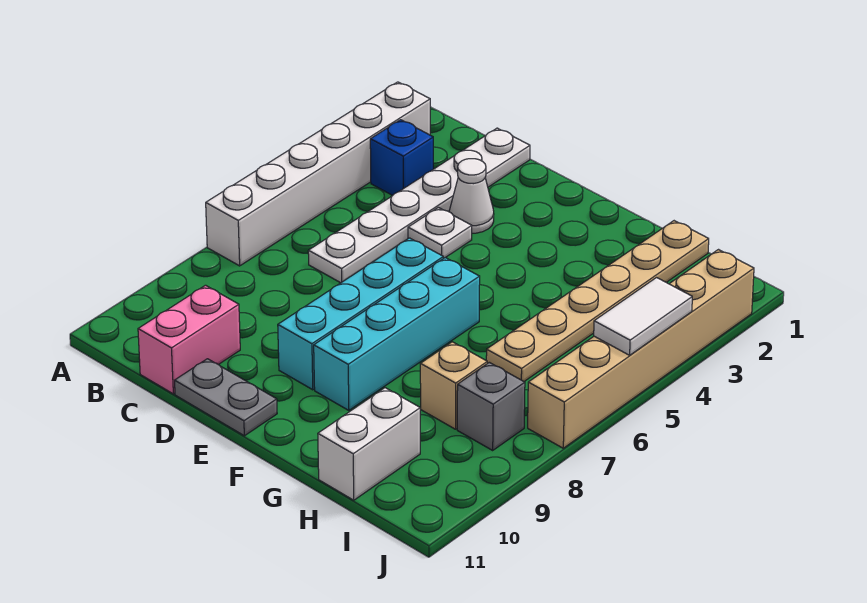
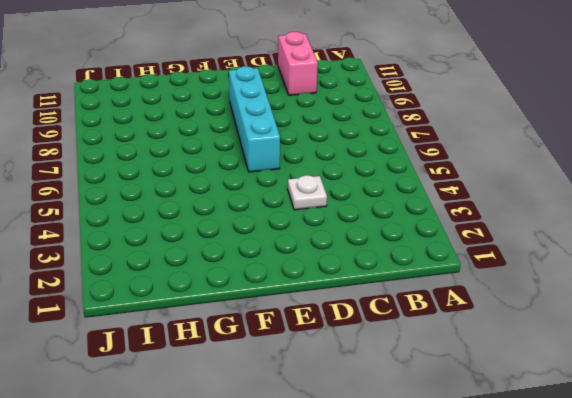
none -> white 1x6 brick [206,82,430,266]
none -> blue 1x1 brick [370,120,433,195]
none -> white 1x6 plate [308,128,530,283]

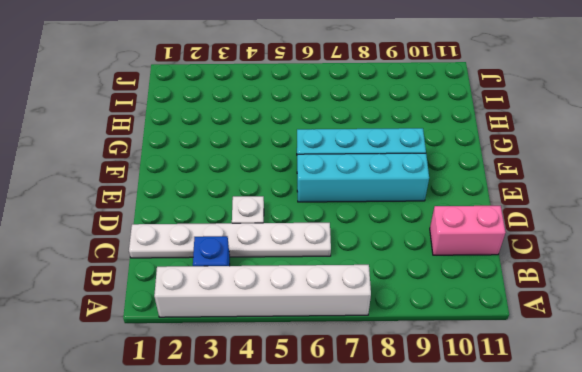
none -> white 1x1 cone [449,159,494,233]
none -> grey 1x2 plate [175,359,277,436]
none -> tan 1x6 plate [486,221,709,381]

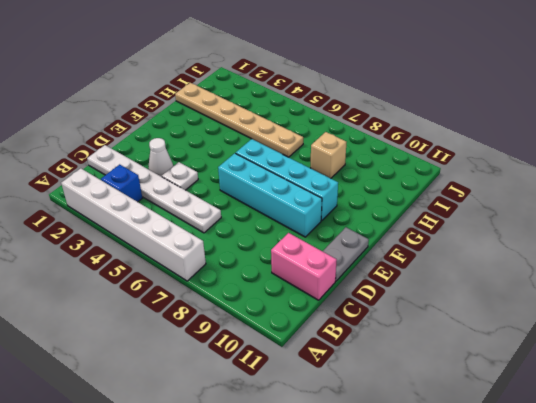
none -> white 1x2 brick [318,388,420,500]
none -> grey 1x1 brick [457,362,525,450]
none -> tan 1x6 brick [528,250,754,448]

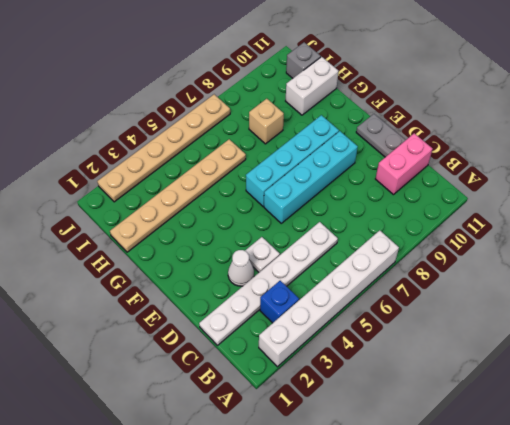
grey 1x1 brick [286,42,321,78] -> grey 1x1 brick moved to [457,362,525,450]
tan 1x6 plate [97,94,230,202] -> tan 1x6 brick [528,250,754,448]
none -> white 1x2 tile [594,278,692,355]

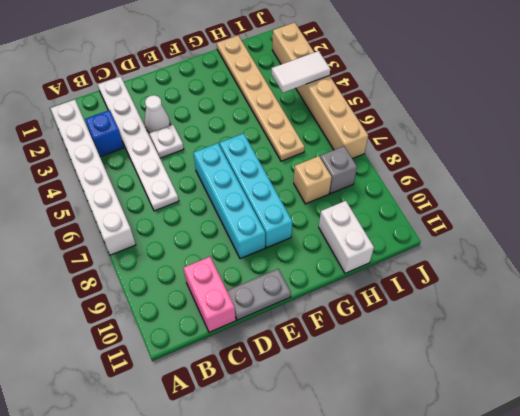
white 1x2 tile [272,51,330,93] -> white 1x2 tile turned to [594,278,692,355]

